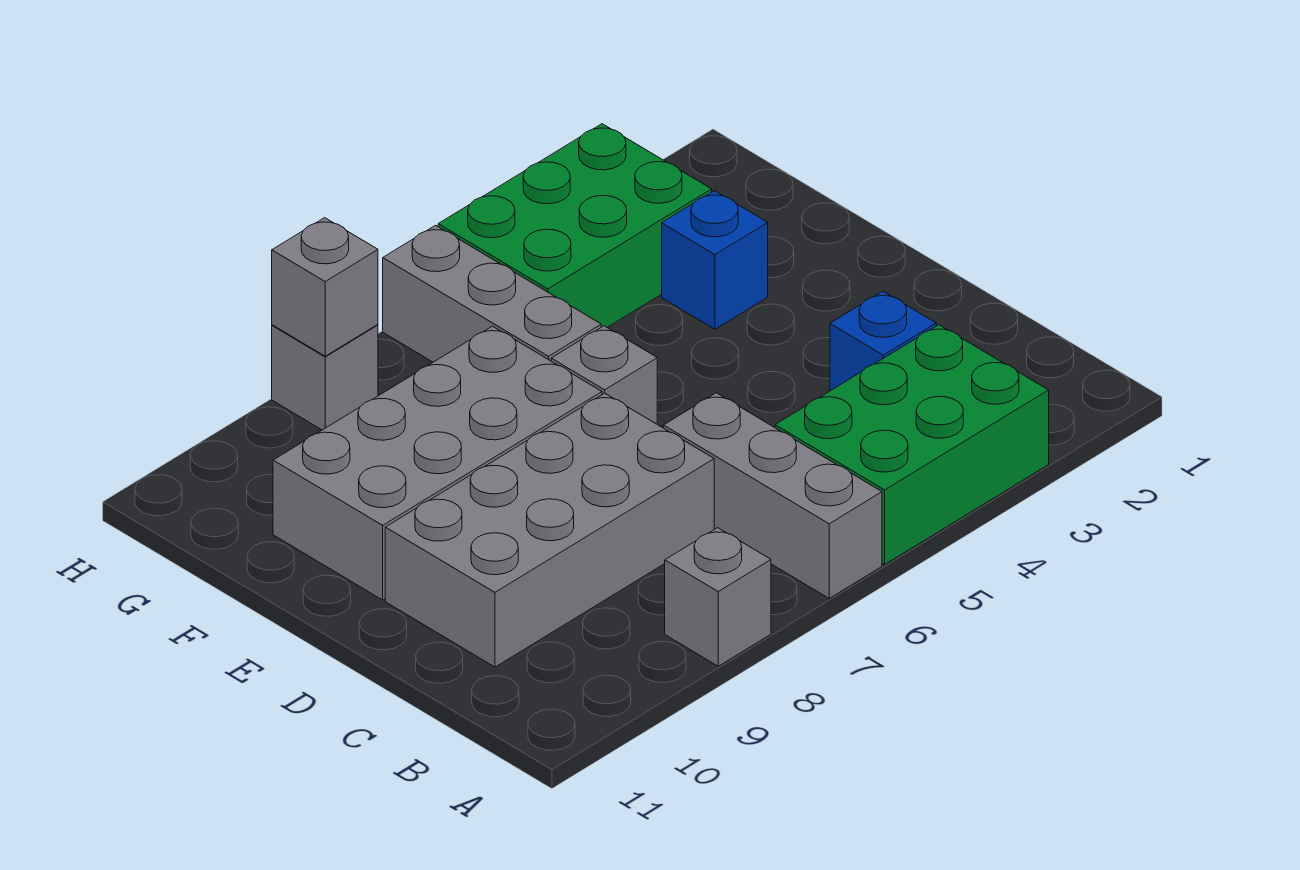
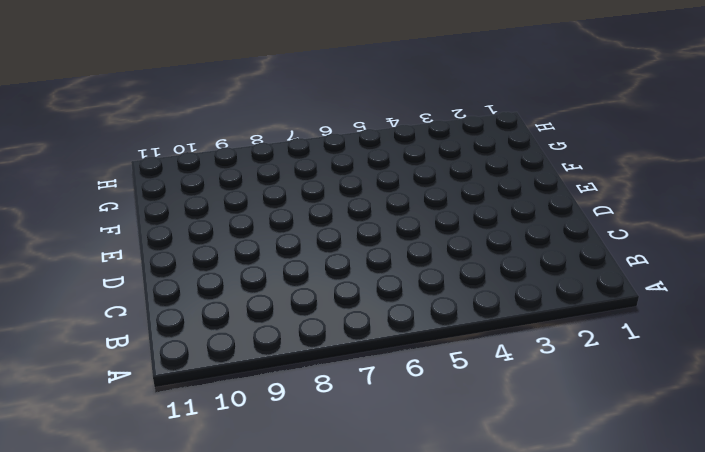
none -> green 2x3 brick [775,325,1049,564]
none -> grey 1x3 brick [663,393,882,598]
none -> grey 1x1 brick [665,528,771,666]

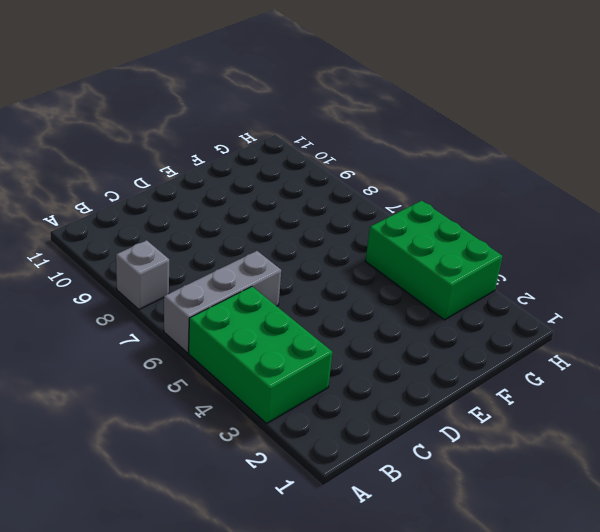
none -> blue 1x1 brick [830,291,936,391]
none -> grey 2x4 brick [385,393,714,667]
none -> grey 1x1 brick [551,326,657,424]

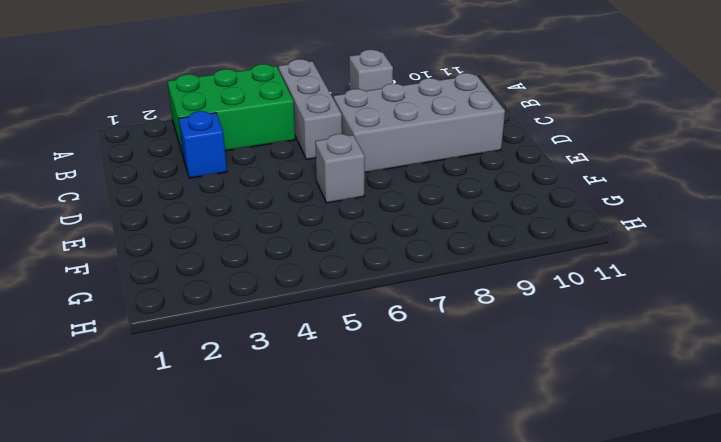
none -> grey 2x4 brick [273,326,602,600]
none -> blue 1x1 brick [662,191,768,329]
none -> grey 1x3 brick [383,225,601,362]

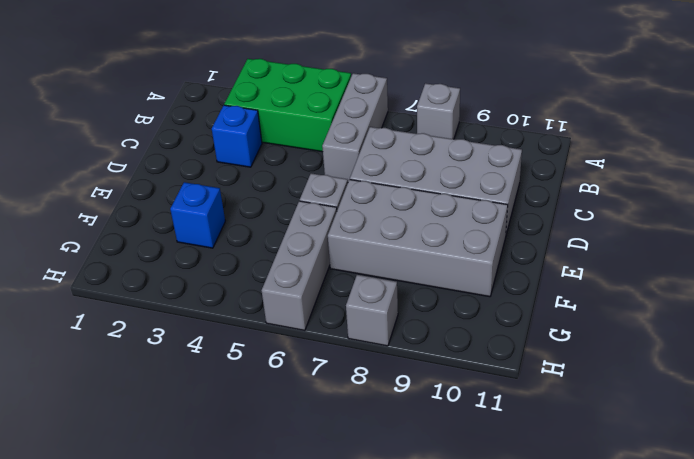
none -> green 2x3 brick [438,124,712,327]
none -> grey 1x1 brick [272,218,378,356]

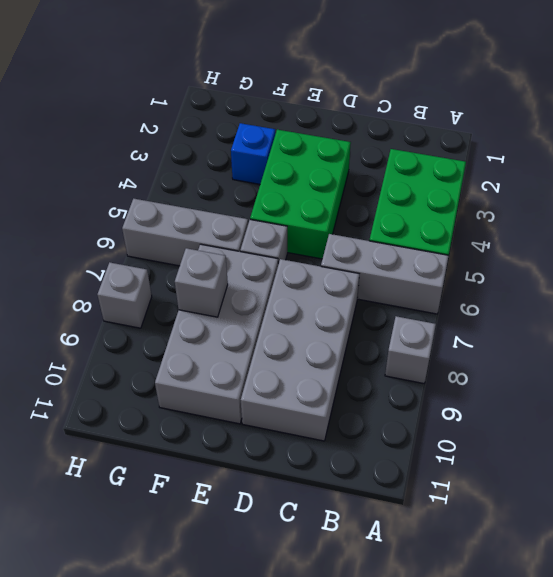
green 2x3 brick [250,130,351,259] -> green 2x3 brick moved to [438,124,712,327]
grey 1x1 brick [175,248,228,317] -> grey 1x1 brick moved to [272,218,378,356]
none -> blue 1x1 brick [830,291,936,391]

